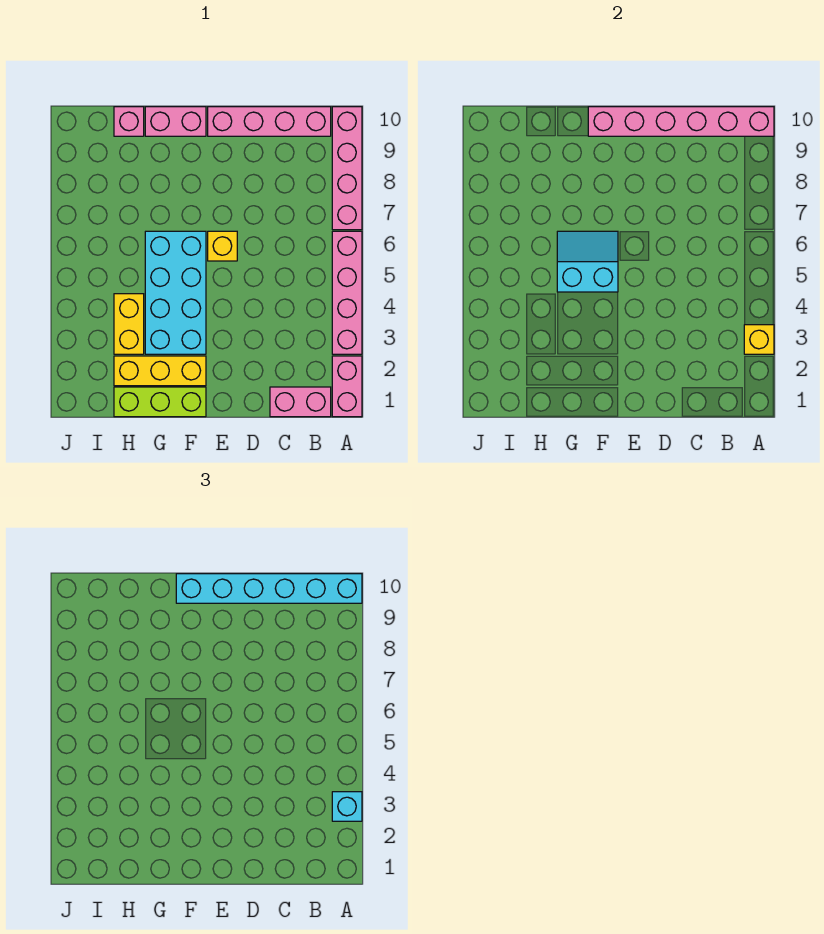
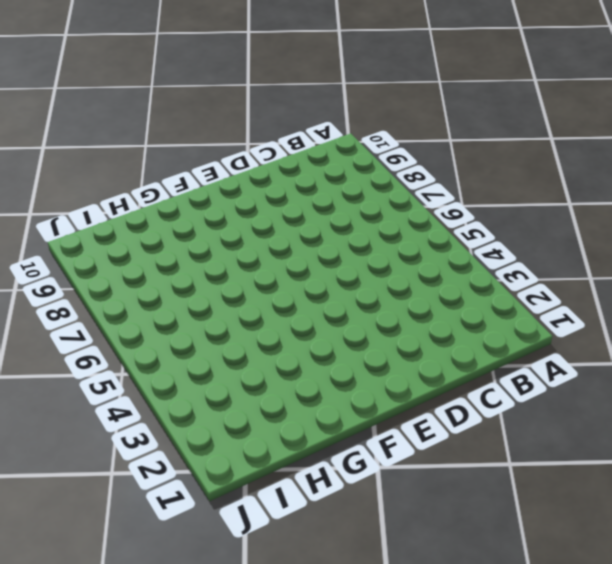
none -> pink 1x2 brick [332,356,362,417]
none -> pink 1x4 brick [332,231,362,354]
none -> pink 1x4 brick [332,107,362,230]

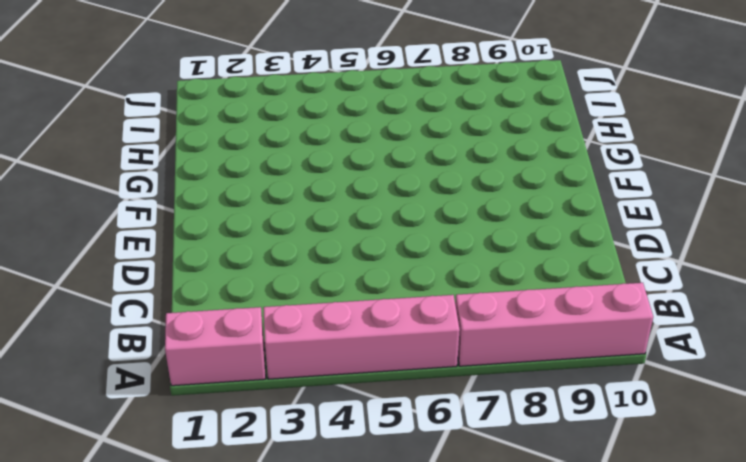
none -> pink 1x2 brick [270,387,331,417]
none -> pink 1x4 brick [208,107,331,136]
none -> yellow 1x1 brick [208,231,237,261]

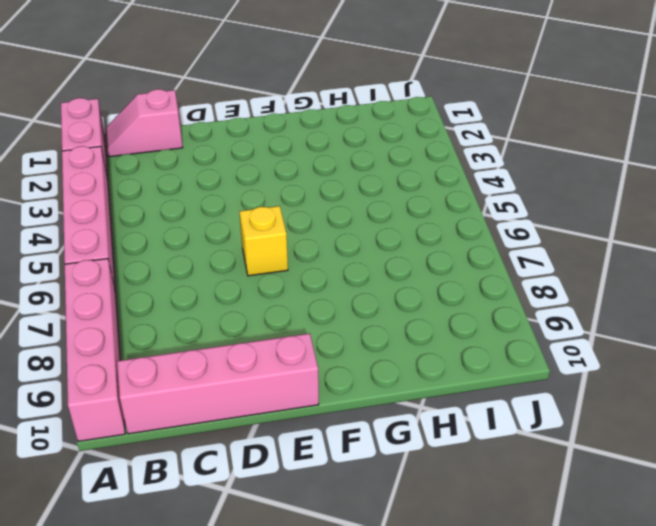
pink 1x2 slope [105,89,183,157] -> pink 1x2 brick [270,387,331,417]
none -> lime 1x3 brick [114,387,206,417]
none -> yellow 1x3 brick [114,356,206,386]
none -> cyan 2x4 brick [145,231,206,354]

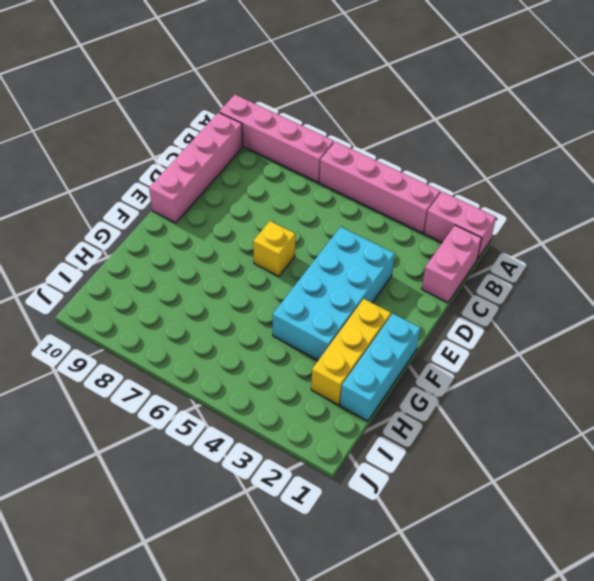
cyan 2x4 brick [273,227,395,360] -> cyan 2x4 brick turned to [145,231,206,354]
cyan 1x3 brick [340,314,420,421] -> lime 1x3 brick [114,387,206,417]
none -> pink 1x2 brick [145,107,206,136]
none -> yellow 1x2 brick [114,294,144,354]
none -> pink 1x1 brick [114,107,144,136]

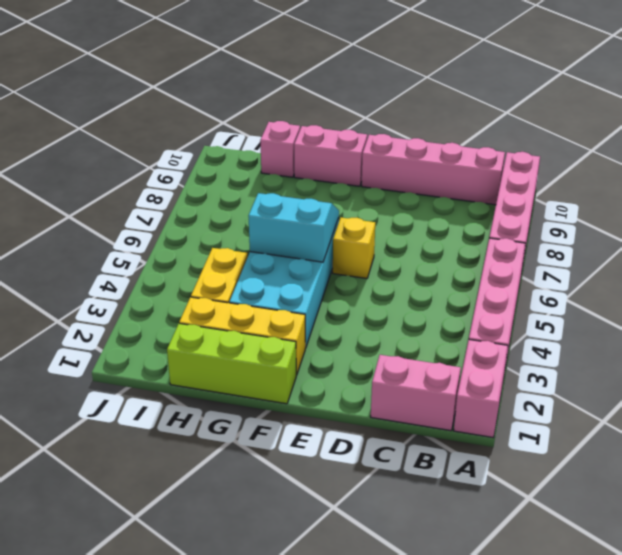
none -> yellow 1x1 brick [744,325,774,354]
none -> pink 1x6 brick [588,107,774,136]
none -> cyan 1x1 brick [332,792,362,821]

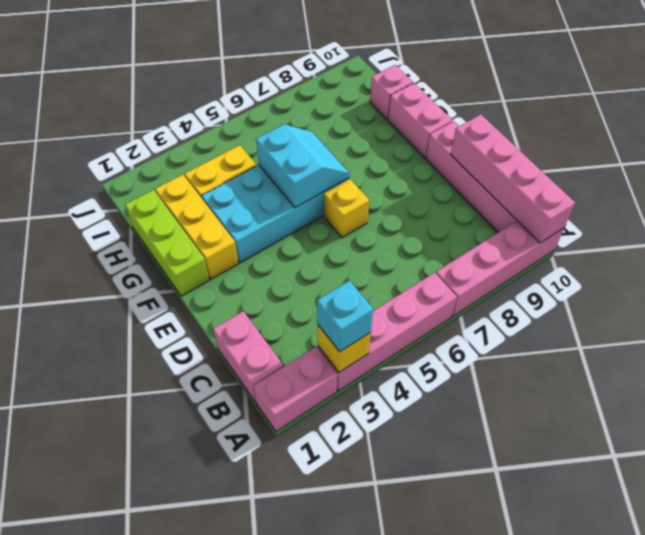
pink 1x4 brick [451,114,575,243] -> pink 1x6 brick [588,107,774,136]
none -> cyan 1x6 brick [176,574,362,603]

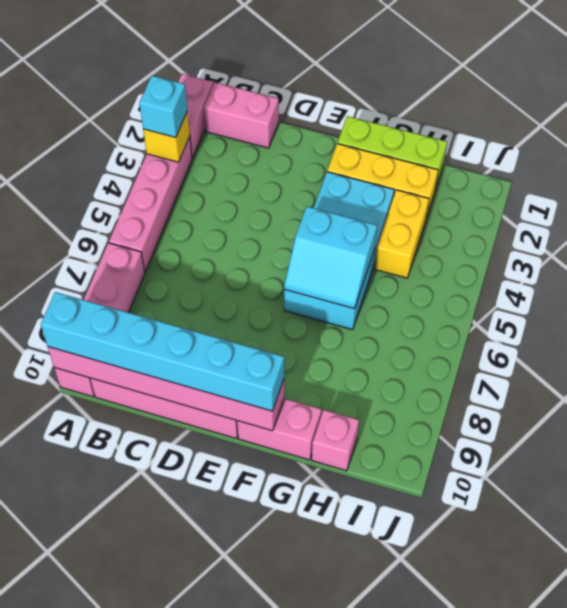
none -> yellow 1x1 brick [208,231,237,261]

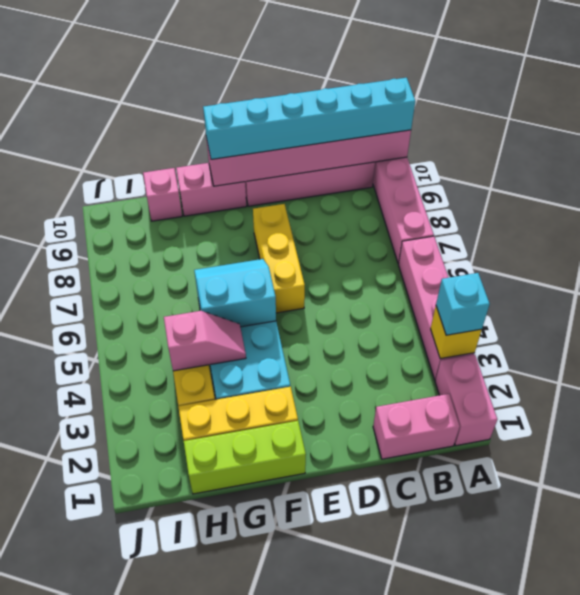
yellow 1x3 brick [253,204,305,313] -> yellow 1x1 brick [208,231,237,261]
pink 1x2 slope [164,311,246,371] -> none

